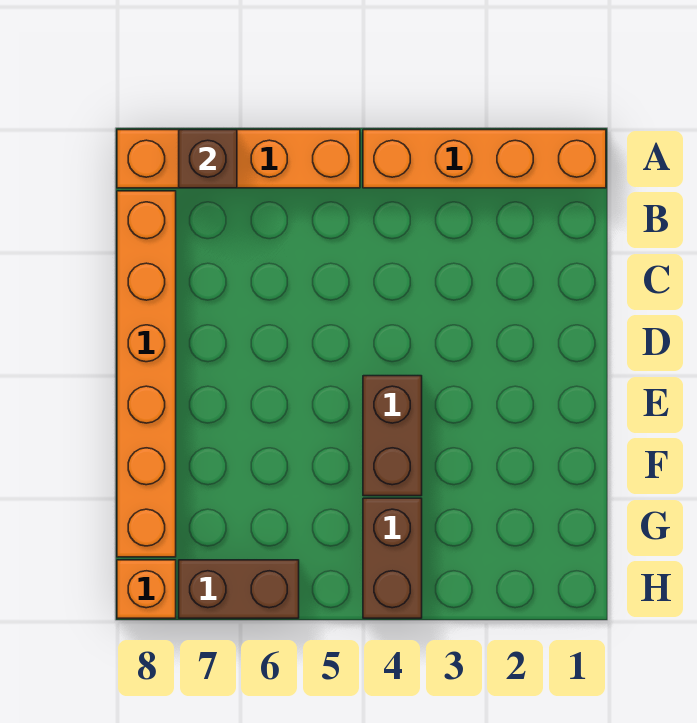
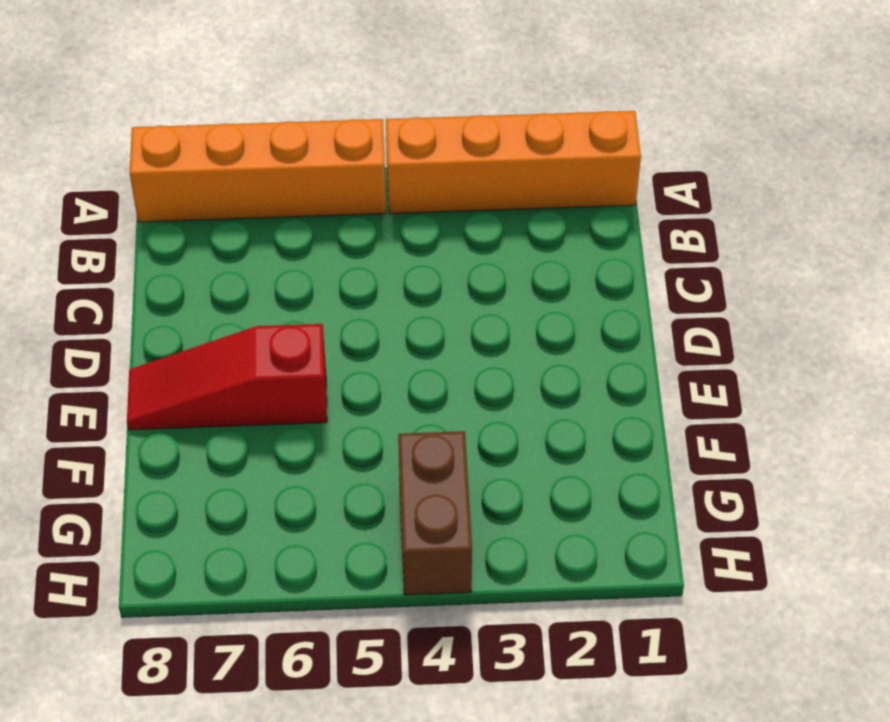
red 1x3 slope [127,324,327,430] -> orange 1x6 brick [117,191,176,557]
none -> brown 1x2 brick [363,376,422,496]
none -> brown 1x2 brick [179,560,299,618]

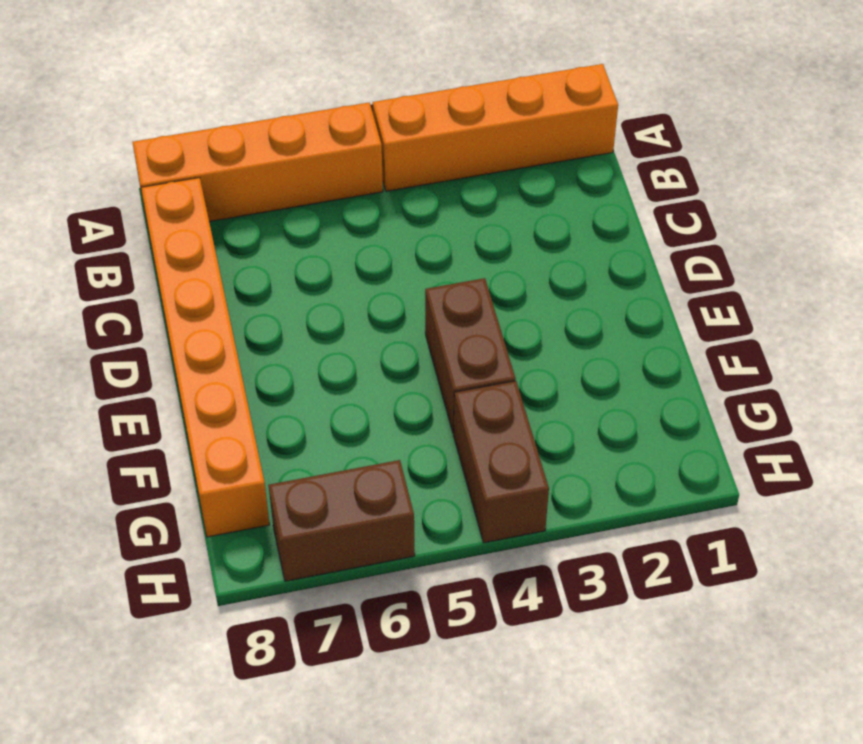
none -> orange 1x1 brick [117,560,176,618]
none -> brown 1x1 brick [179,130,237,188]

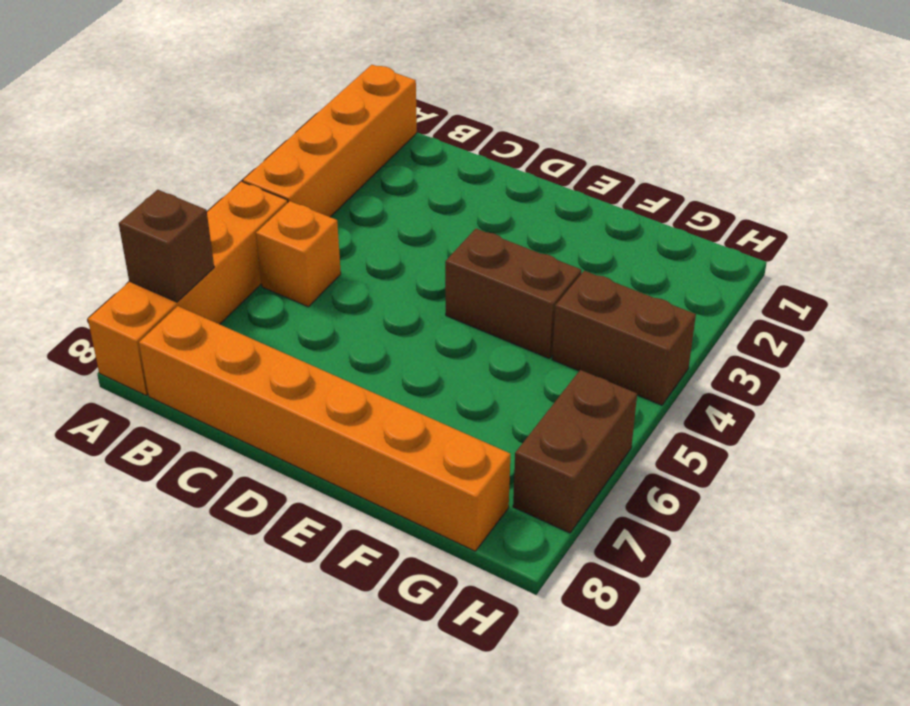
orange 1x1 brick [256,201,341,307] -> orange 1x1 brick moved to [117,560,176,618]

